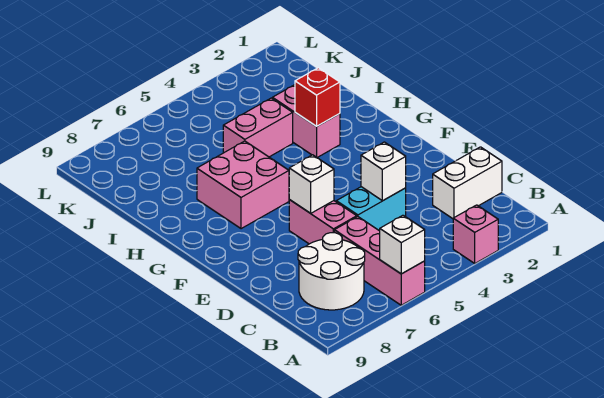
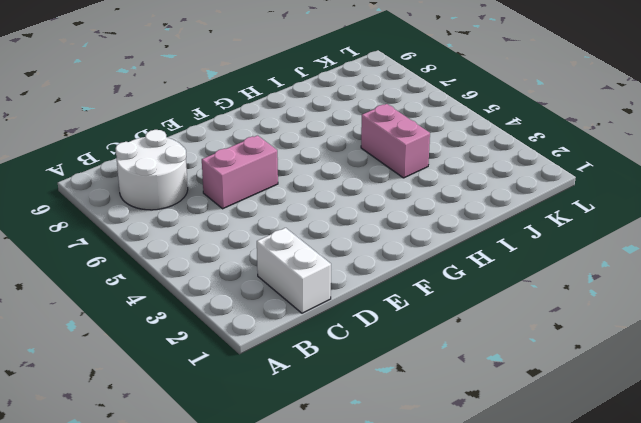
none -> pink 1x1 brick [453,205,498,263]
none -> pink 1x3 brick [335,217,425,305]
none -> cyan 1x2 brick [336,187,406,231]

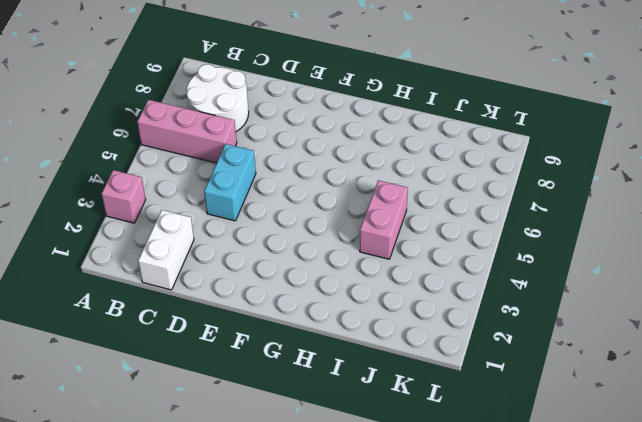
none -> pink 1x2 brick [289,200,357,244]
none -> pink 2x2 brick [197,141,289,229]
none -> pink 1x2 brick [272,85,340,157]

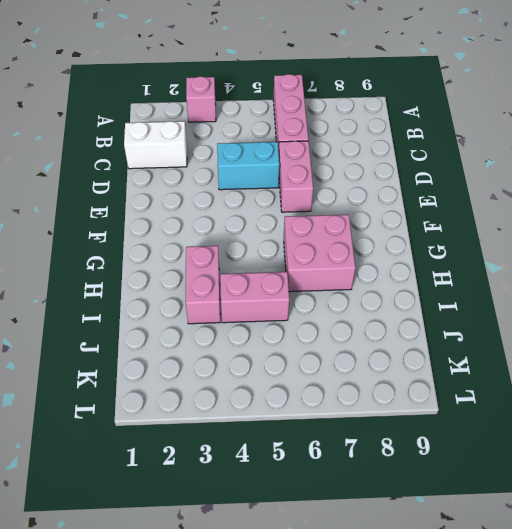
none -> white 2x2 round brick [298,233,365,310]
none -> white 1x1 brick [380,215,425,274]
none -> white 1x1 brick [361,142,406,201]

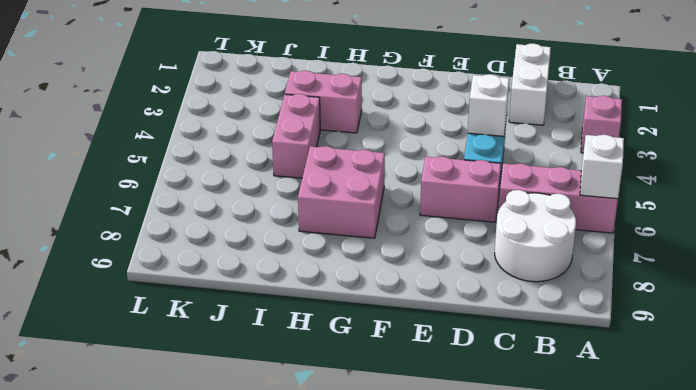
none -> white 1x1 brick [289,155,334,213]
none -> red 1x1 brick [295,68,340,126]

